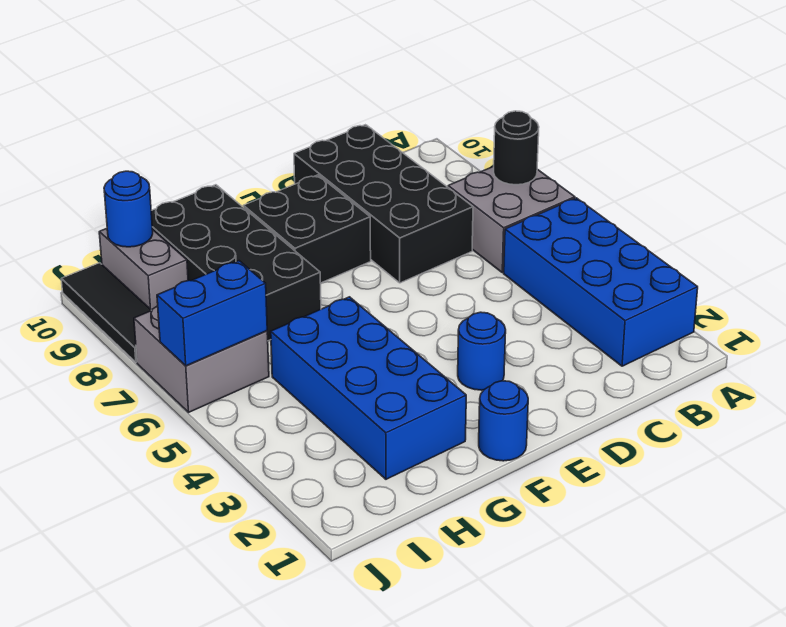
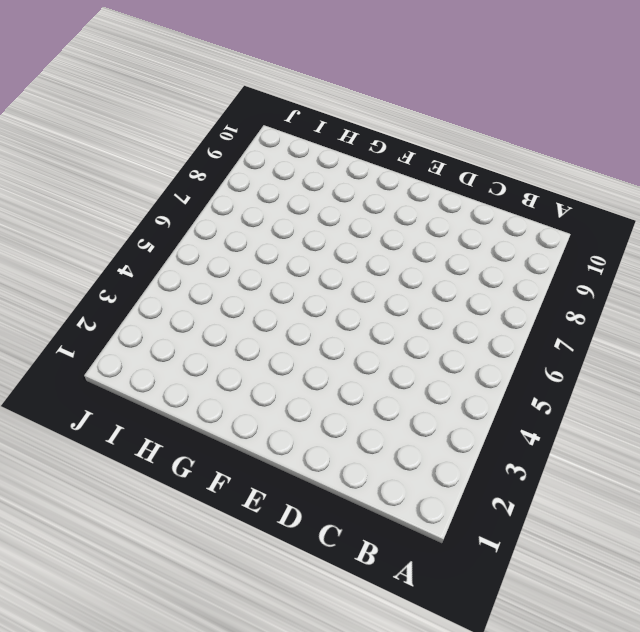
none -> blue 2x4 brick [504,198,698,366]
none -> grey 2x2 brick [448,166,575,273]
none -> black 2x4 brick [294,125,473,283]

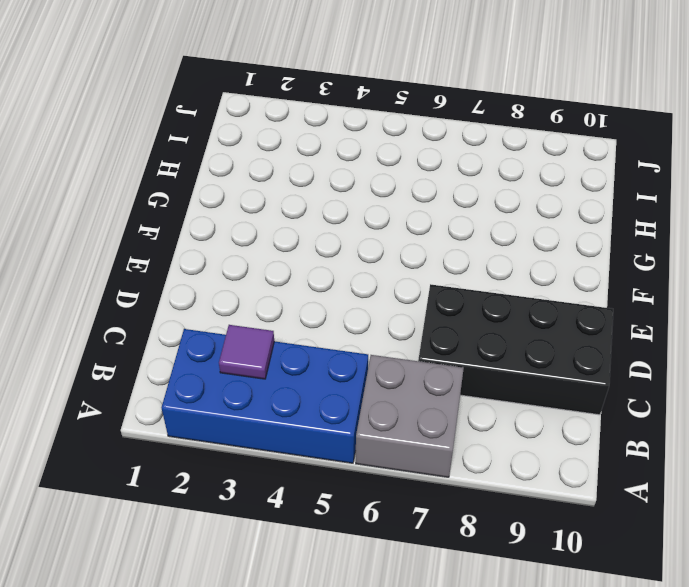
purple 1x1 tile [219,325,274,379] -> none
none -> blue 1x1 round brick [458,312,506,390]
none -> black 2x2 brick [243,175,371,283]
none -> blue 1x1 round brick [479,381,528,461]

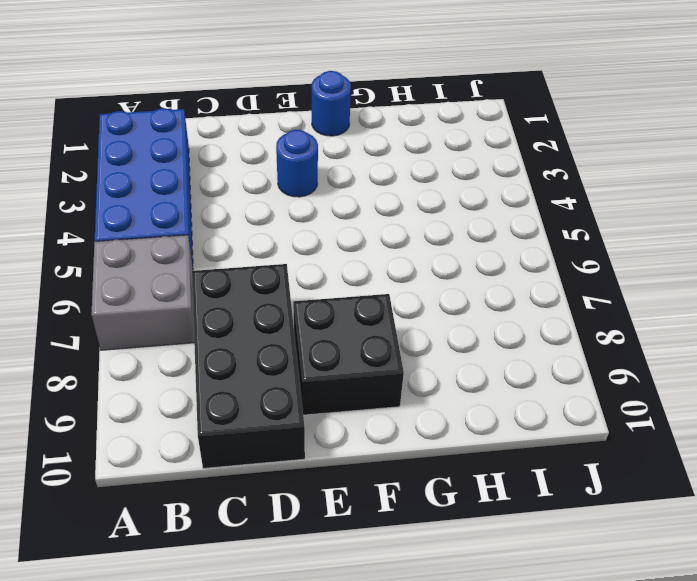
none -> blue 2x4 brick [271,297,466,479]
none -> black 2x4 brick [151,185,321,341]
none -> grey 2x2 brick [134,306,269,412]

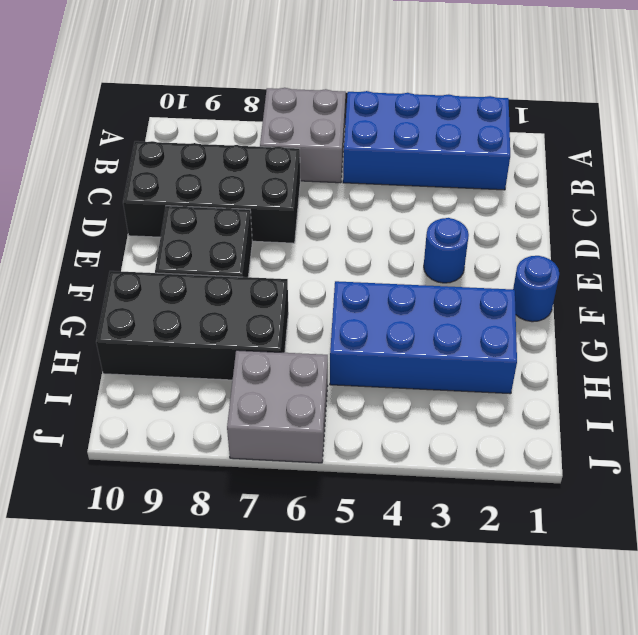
none -> grey 1x2 brick [99,229,188,310]
none -> black 1x3 tile [61,263,151,362]
none -> black 1x1 round brick [494,111,539,185]

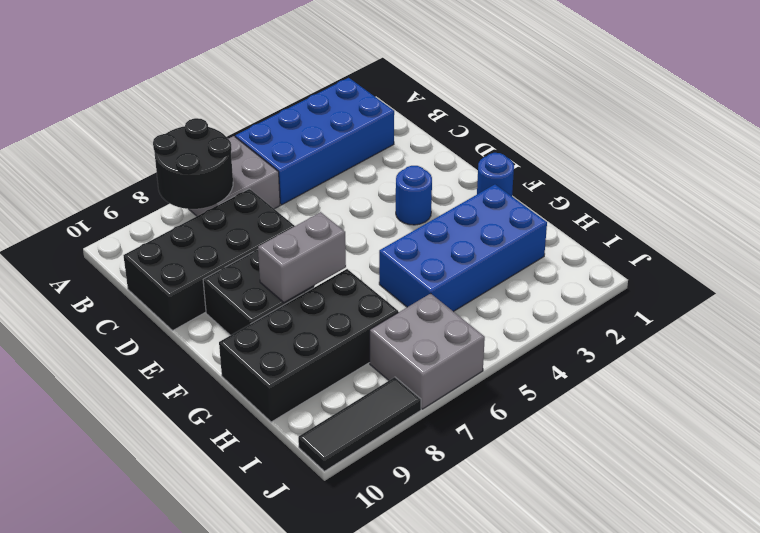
black 2x2 round brick [153,118,233,209] -> black 1x1 round brick [494,111,539,185]
grey 1x2 brick [258,212,346,303] -> grey 1x2 brick moved to [99,229,188,310]
none -> blue 1x2 brick [157,261,267,366]
none -> blue 1x1 round brick [104,171,153,247]

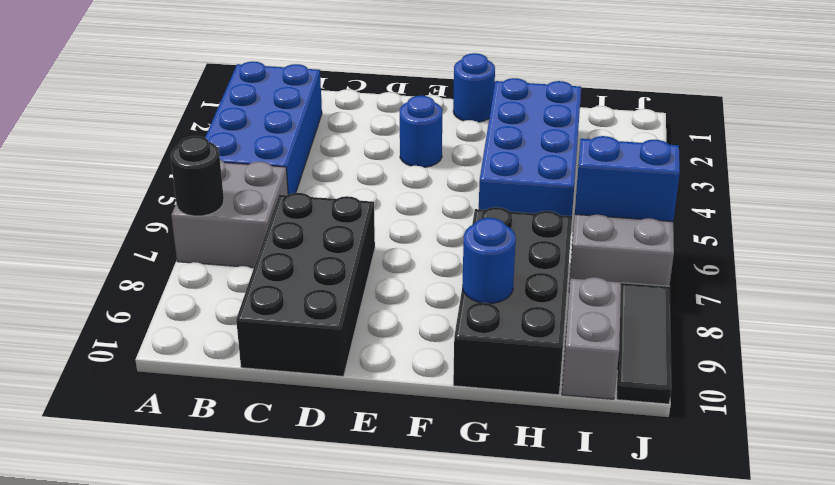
blue 1x1 round brick [462,218,516,303] -> blue 1x1 round brick moved to [104,171,153,247]
none -> black 2x2 brick [243,175,371,283]

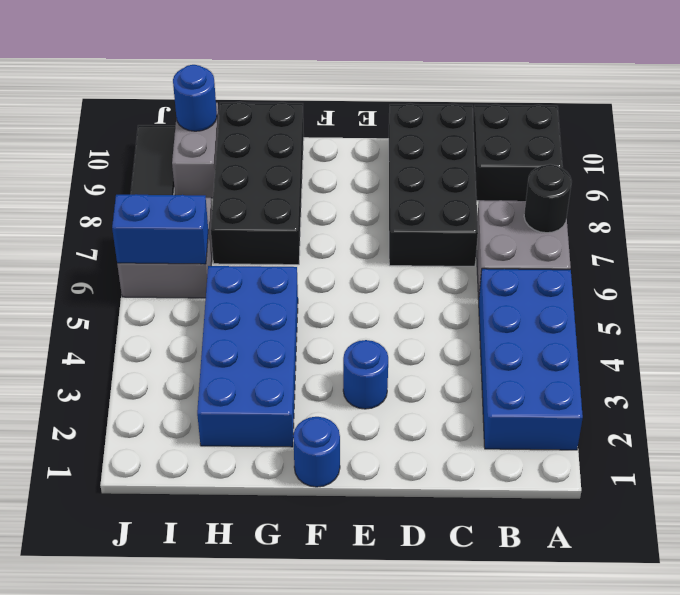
black 2x2 brick [473,104,563,201] -> black 2x2 brick moved to [243,175,371,283]

